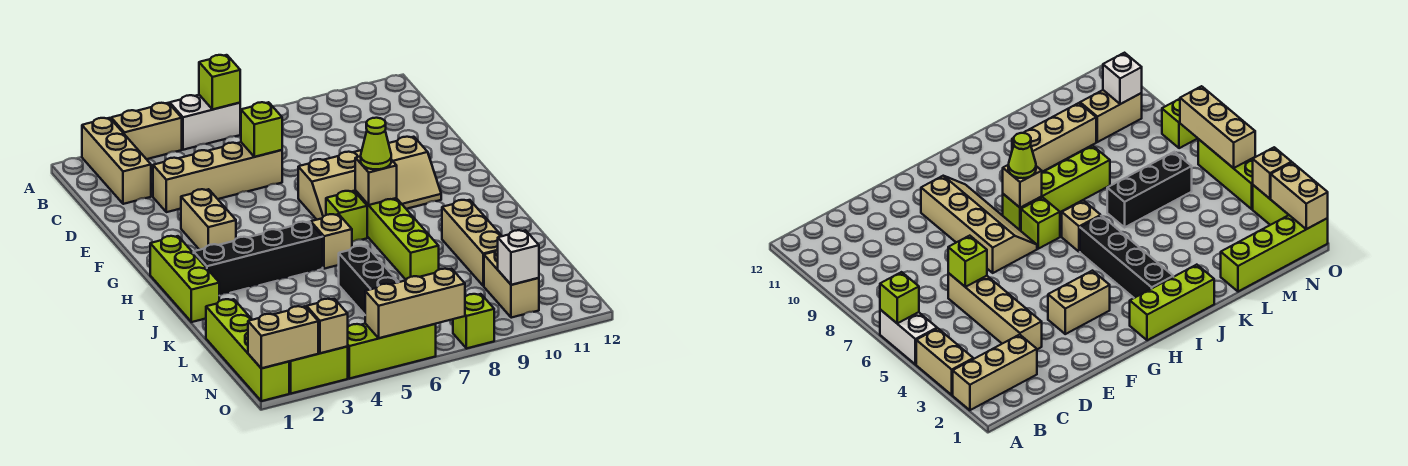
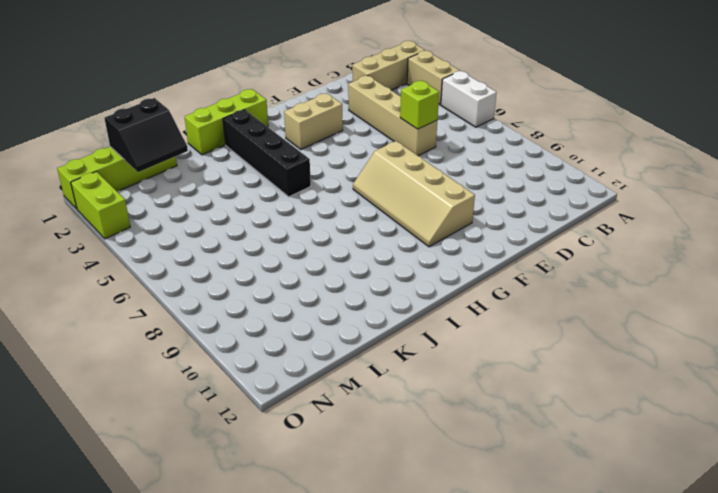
black 2x2 slope [104,98,188,172] -> none
none -> lime 1x1 brick [326,191,367,242]
none -> lime 1x4 brick [355,191,439,280]
none -> tan 1x1 brick [311,214,352,269]

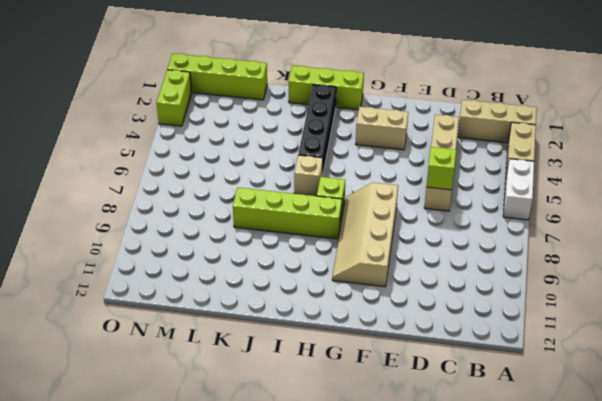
none -> tan 1x3 brick [442,200,501,286]
none -> black 1x3 brick [339,246,398,315]
none -> tan 1x2 brick [484,249,539,318]

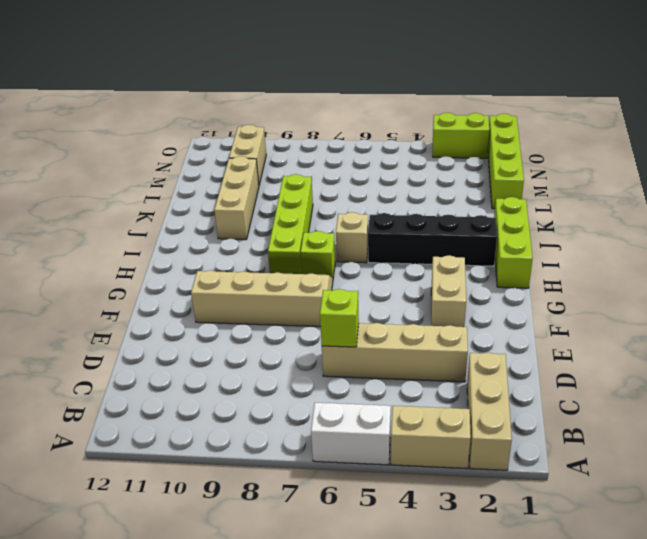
none -> black 1x3 brick [339,246,398,315]
none -> lime 1x3 brick [347,324,436,379]
none -> lime 1x1 brick [453,294,494,348]

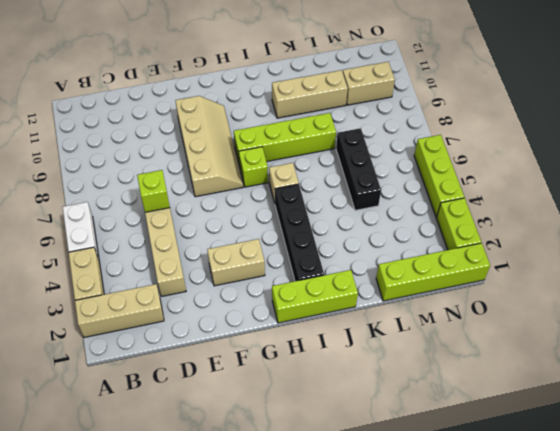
black 1x3 brick [336,128,381,210] -> black 1x3 brick turned to [339,246,398,315]
none -> lime 1x1 brick [453,294,494,348]
none -> lime 1x1 brick [199,55,240,109]
none -> tan 1x1 brick [355,156,397,205]

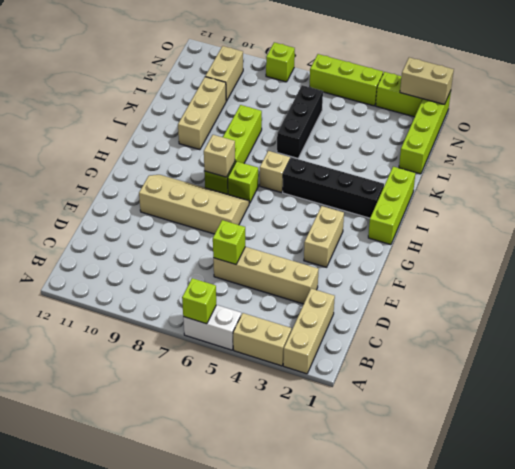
none -> white 1x1 brick [498,230,539,285]
none -> tan 1x1 brick [307,299,348,353]
none -> tan 1x3 brick [365,269,465,338]

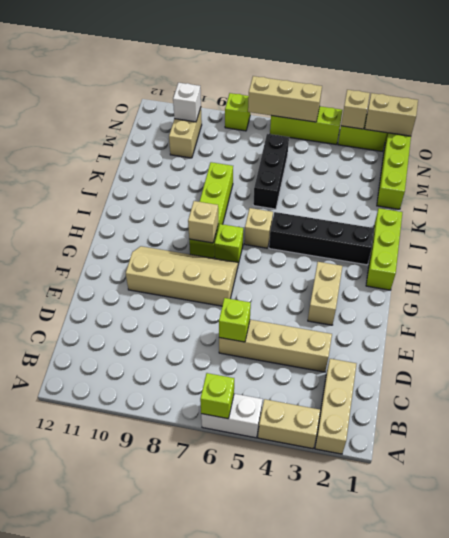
none -> tan 1x3 brick [442,200,501,286]
none -> lime 1x1 cone [361,118,391,169]

